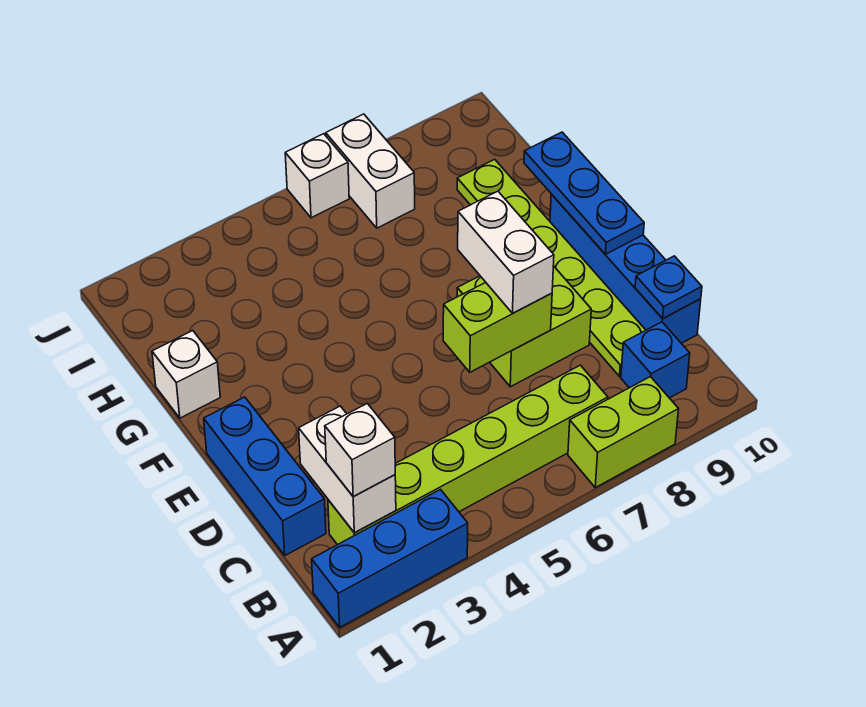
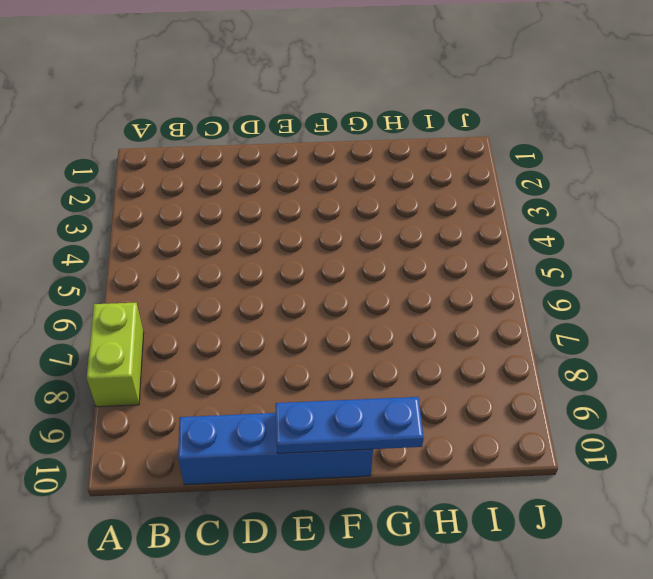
none -> blue 1x3 brick [312,490,468,627]
none -> lime 1x6 brick [328,365,608,545]
none -> blue 1x1 brick [621,322,690,398]

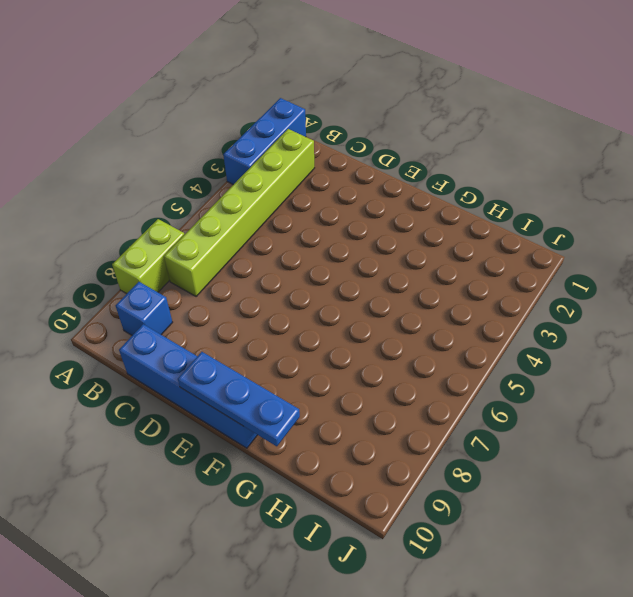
none -> blue 1x3 brick [204,397,326,555]
none -> lime 1x6 plate [457,159,646,376]
none -> lime 2x2 brick [457,266,591,387]

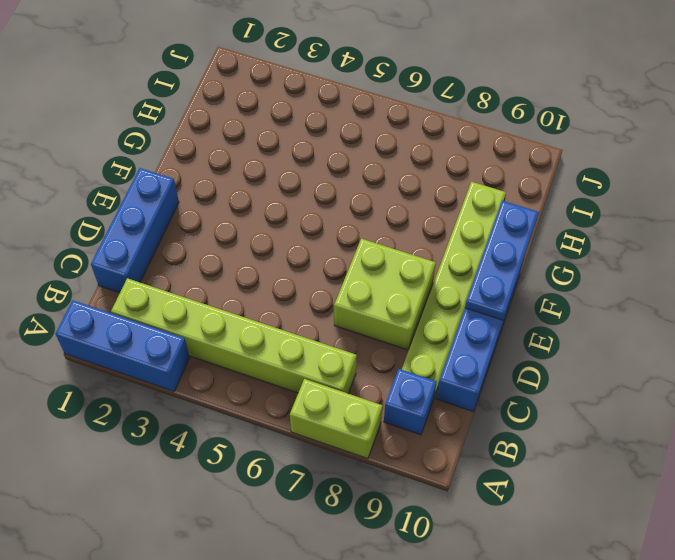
none -> white 1x1 brick [152,331,220,418]
none -> white 1x2 brick [326,114,415,228]
none -> white 1x1 brick [285,134,349,218]

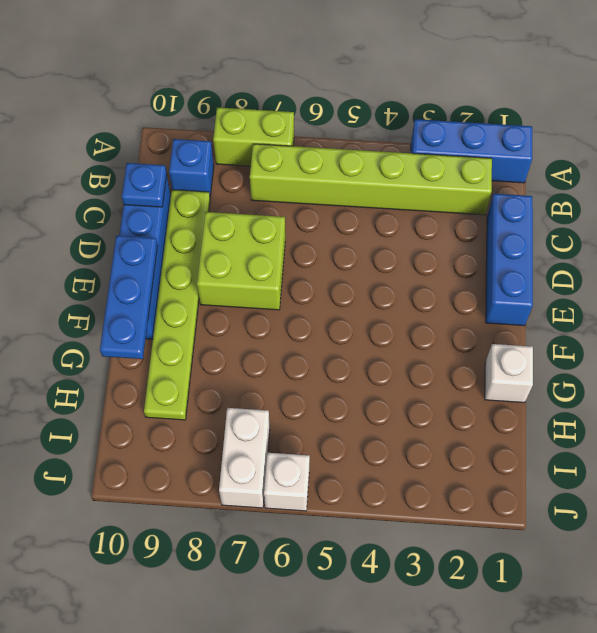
none -> white 1x2 brick [299,406,396,533]
none -> lime 1x2 brick [443,282,552,372]
none -> white 1x1 brick [325,403,395,497]

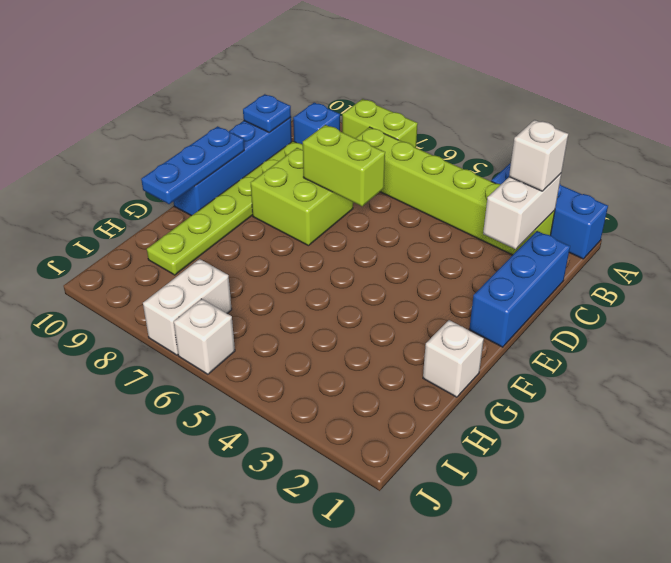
none -> white 1x2 brick [458,191,554,313]

